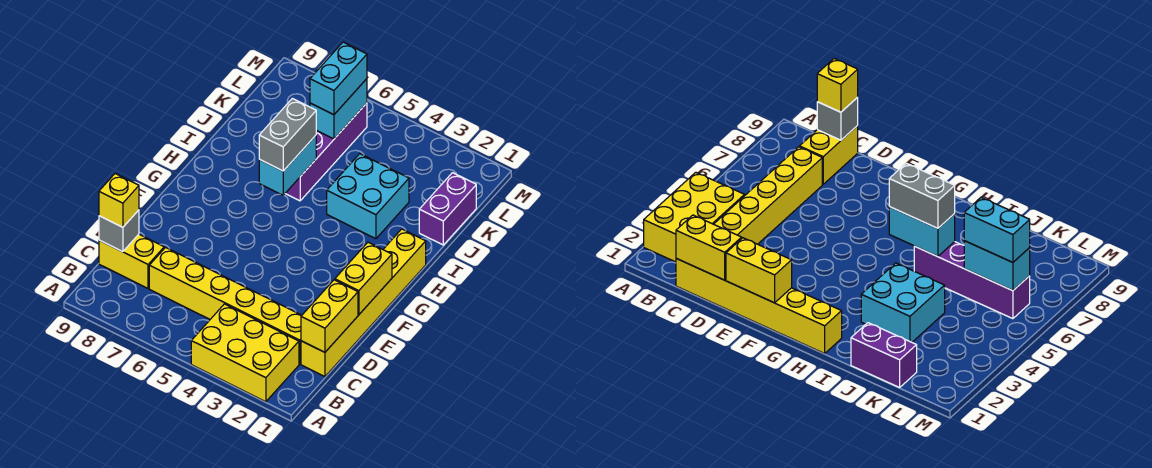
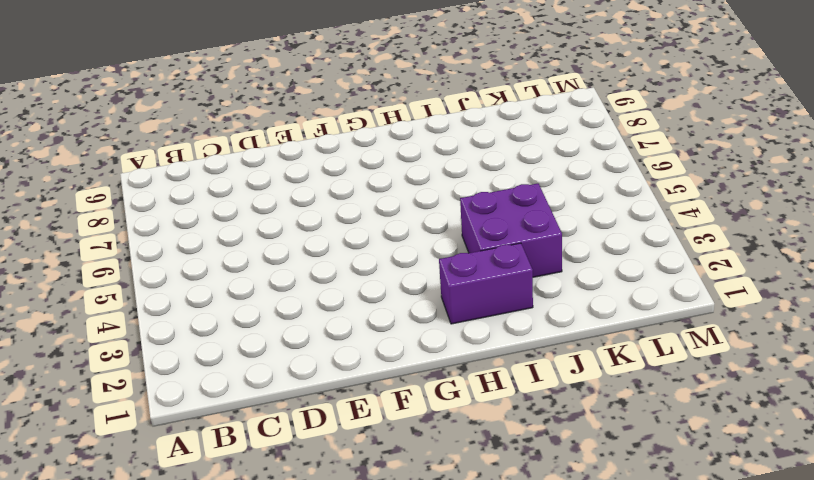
purple 1x2 brick [439,243,533,324] -> purple 1x2 brick moved to [419,173,476,245]
purple 2x2 brick [460,184,562,277] -> cyan 2x2 brick [327,154,409,239]
none -> yellow 2x3 brick [191,304,299,402]
none -> yellow 1x6 brick [301,229,426,377]
none -> yellow 1x6 brick [149,248,302,364]

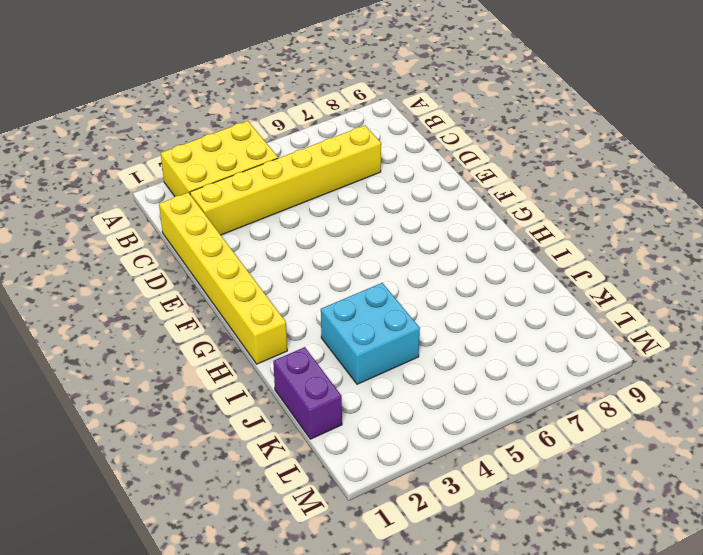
none -> yellow 1x2 brick [99,234,164,288]
none -> purple 1x4 brick [285,103,367,201]
none -> yellow 1x2 brick [301,280,358,352]

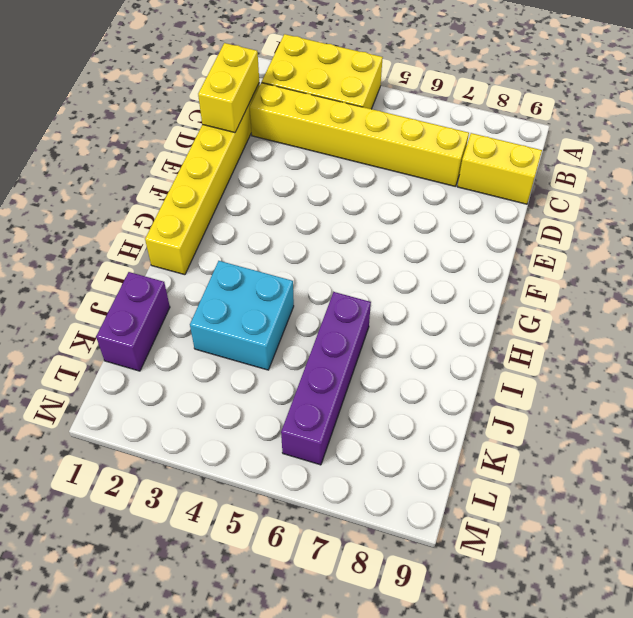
none -> grey 1x1 brick [99,210,139,252]
none -> yellow 1x2 brick [335,242,392,315]
none -> cyan 1x2 brick [259,135,316,195]

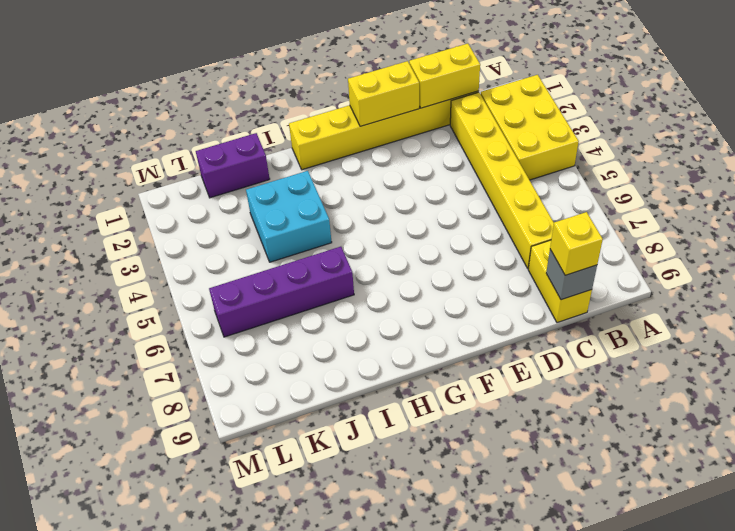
none -> cyan 1x2 brick [259,135,316,195]
none -> cyan 1x2 brick [310,79,367,139]
none -> grey 1x2 brick [259,98,316,171]

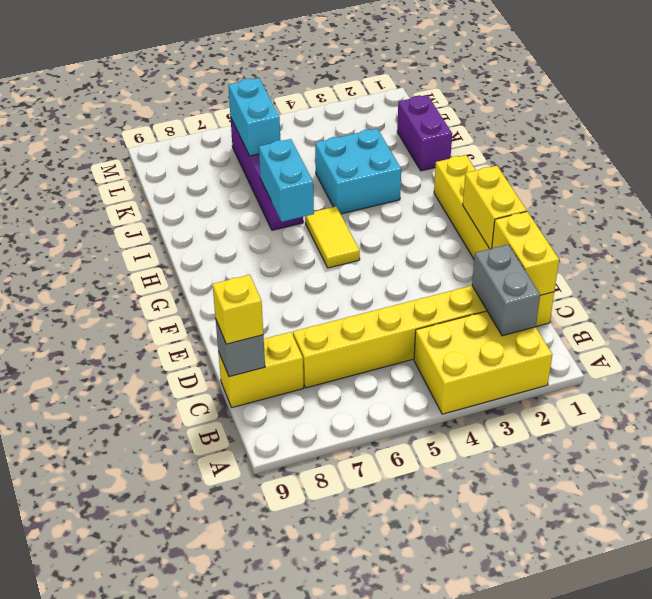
grey 1x2 brick [472,244,540,336] -> grey 1x2 brick moved to [259,98,316,171]
yellow 1x2 tile [305,206,360,268] -> none
none -> cyan 1x2 brick [310,42,367,115]

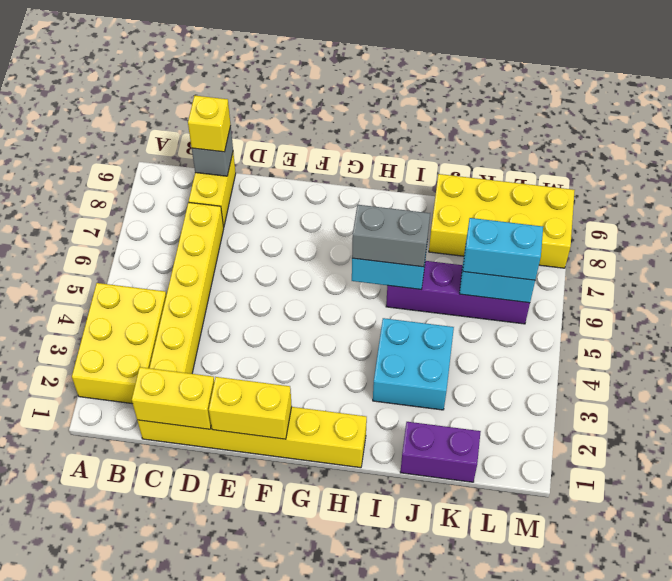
yellow 2x4 brick [429,174,575,268] -> none

